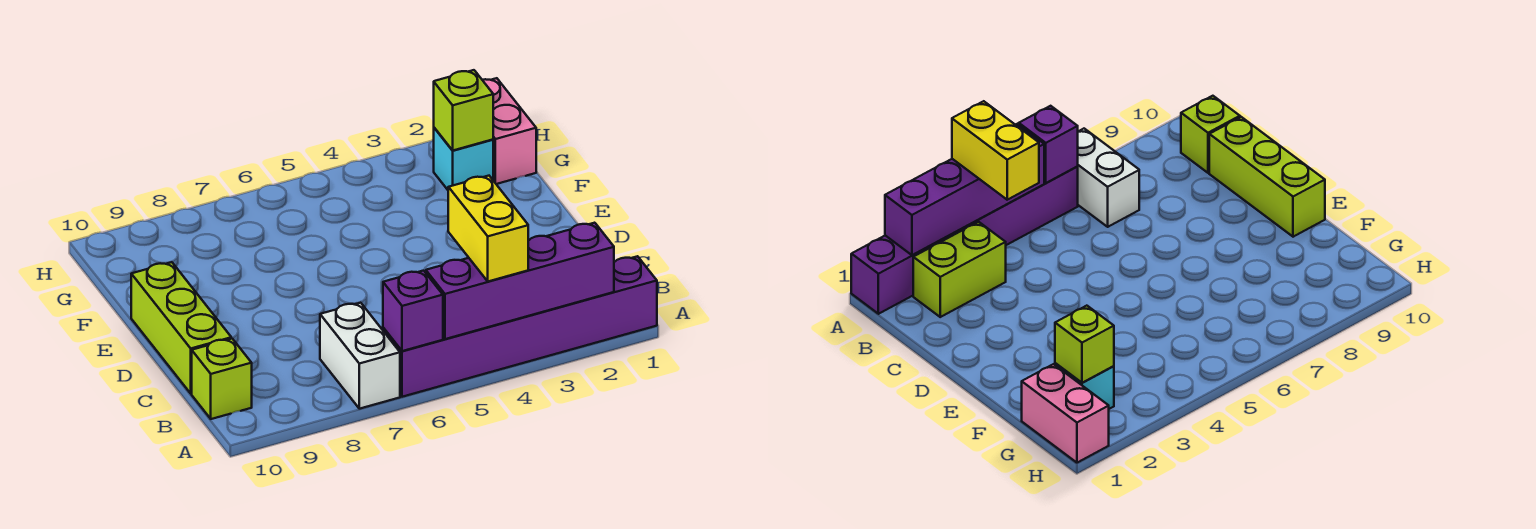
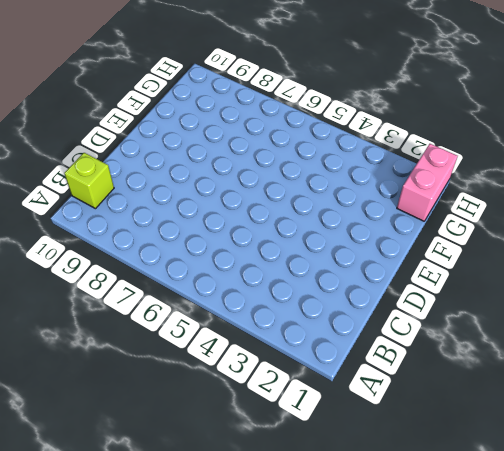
none -> purple 1x6 brick [383,256,657,397]
none -> white 1x2 brick [320,303,400,409]

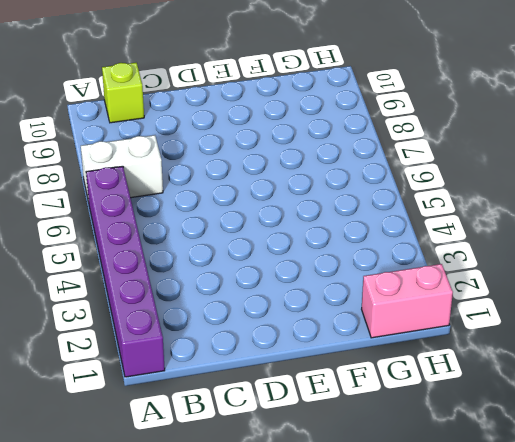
none -> lime 1x2 brick [913,222,1006,317]
none -> lime 1x3 brick [131,262,231,394]

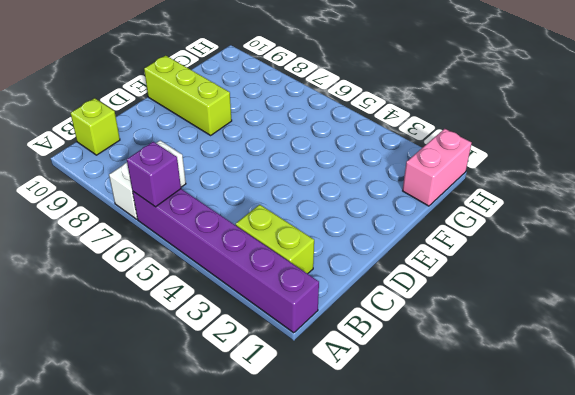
lime 1x3 brick [144,56,232,135] -> lime 1x3 brick turned to [131,262,231,394]
none -> cyan 1x1 brick [434,128,493,190]
none -> purple 1x4 brick [426,223,614,339]

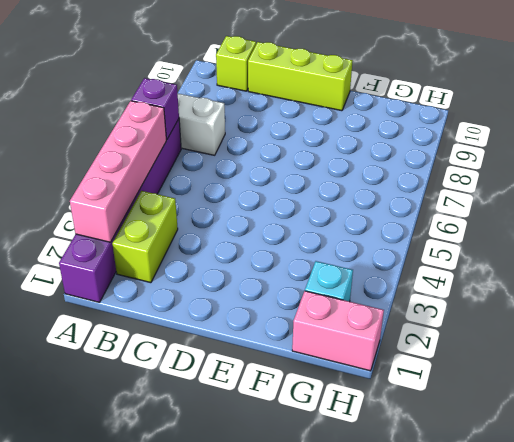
pink 1x4 brick [70,101,166,242] -> purple 1x4 brick [426,223,614,339]
none -> lime 1x1 brick [434,70,493,150]
none -> yellow 1x2 brick [448,176,528,281]

